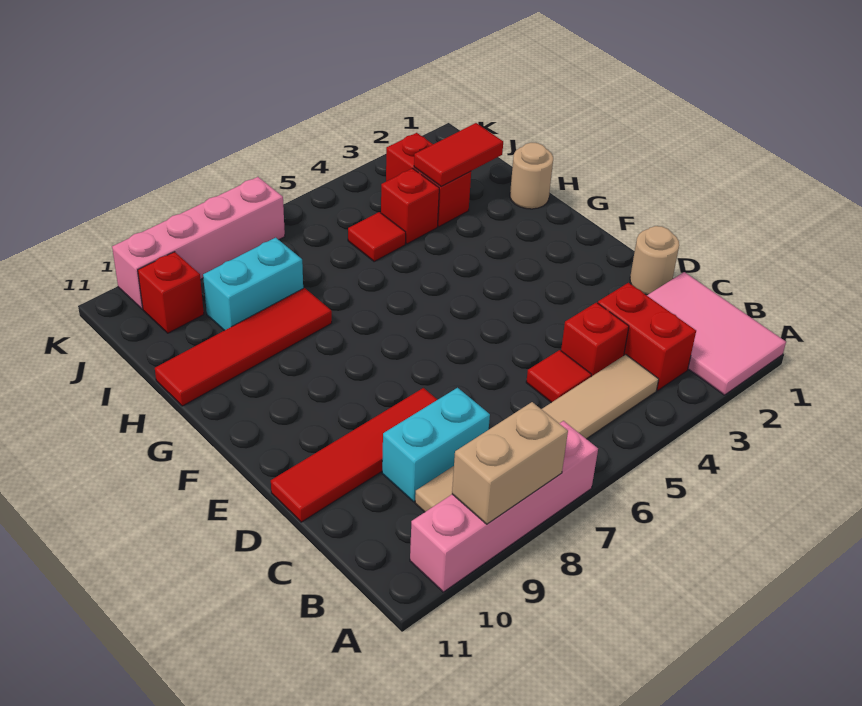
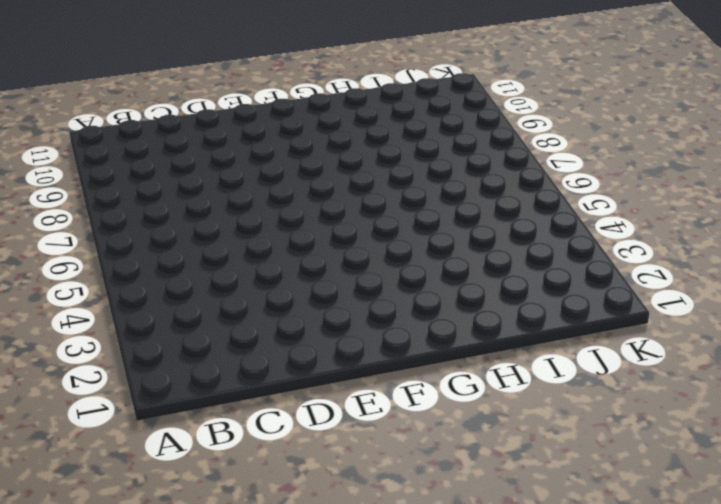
none -> pink 2x3 tile [647,272,786,395]
none -> pink 1x4 brick [410,421,598,592]
none -> red 1x2 brick [598,283,696,391]

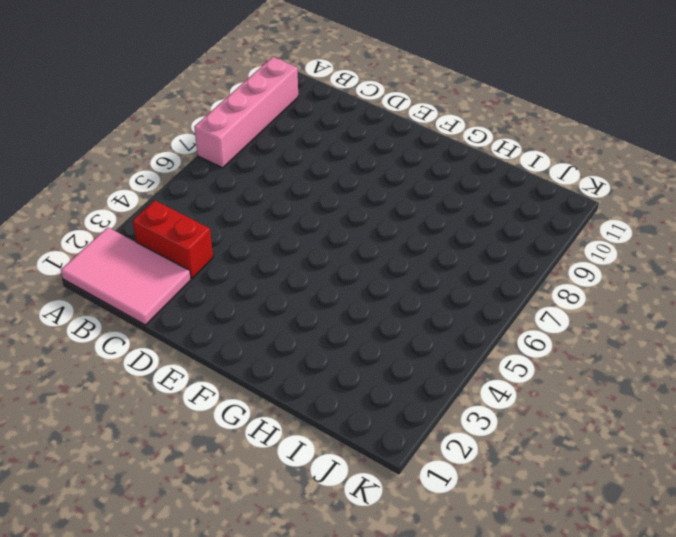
none -> tan 1x6 tile [415,355,659,512]
none -> red 1x1 brick [561,302,629,377]
none -> red 1x1 tile [526,350,592,403]

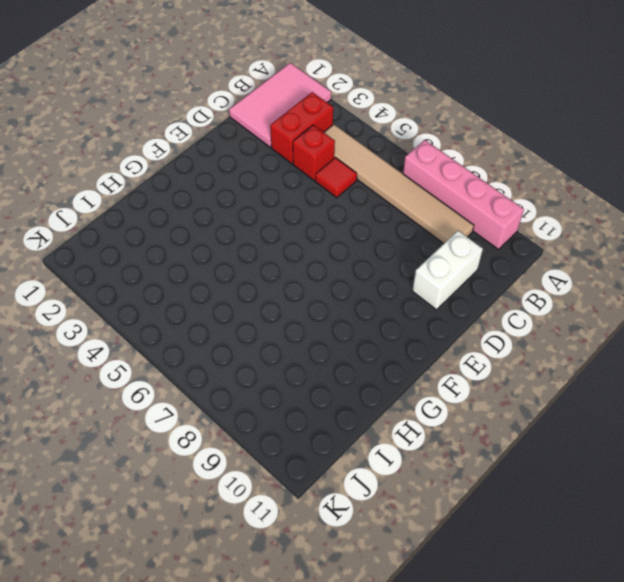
white 1x2 brick [412,231,483,310] -> red 1x4 tile [271,388,437,522]
none -> cyan 1x2 brick [382,388,490,502]
none -> tan 1x1 round brick [630,226,679,295]
none -> tan 1x1 round brick [510,143,553,209]

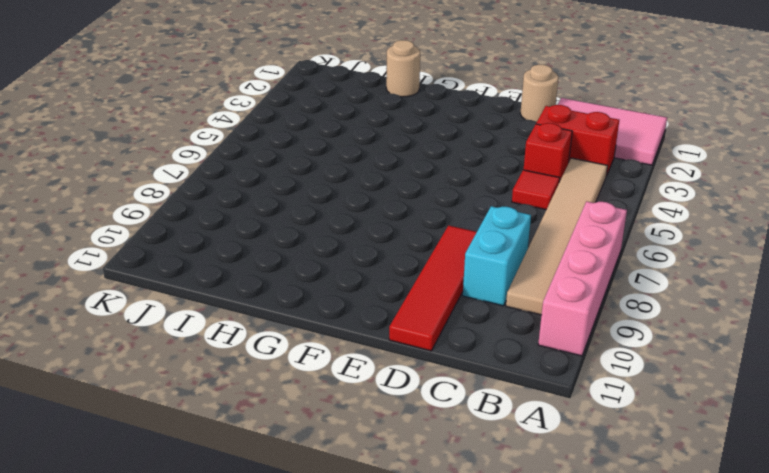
none -> red 1x4 tile [155,288,332,406]
none -> red 1x2 brick [386,133,471,227]
none -> red 1x1 brick [381,168,439,244]

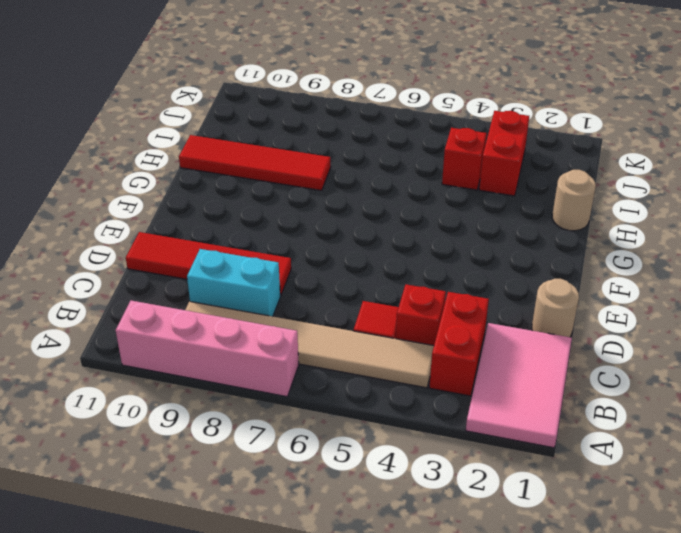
none -> red 1x1 tile [348,212,406,262]
none -> cyan 1x2 brick [203,238,303,331]
none -> red 1x1 brick [138,252,204,333]

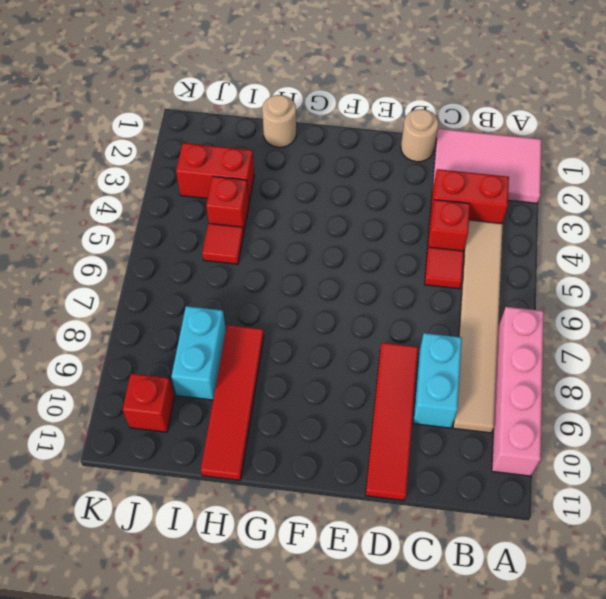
none -> pink 1x4 brick [112,177,285,309]
none -> tan 1x2 brick [452,402,568,524]
none -> red 1x2 tile [414,123,503,187]

